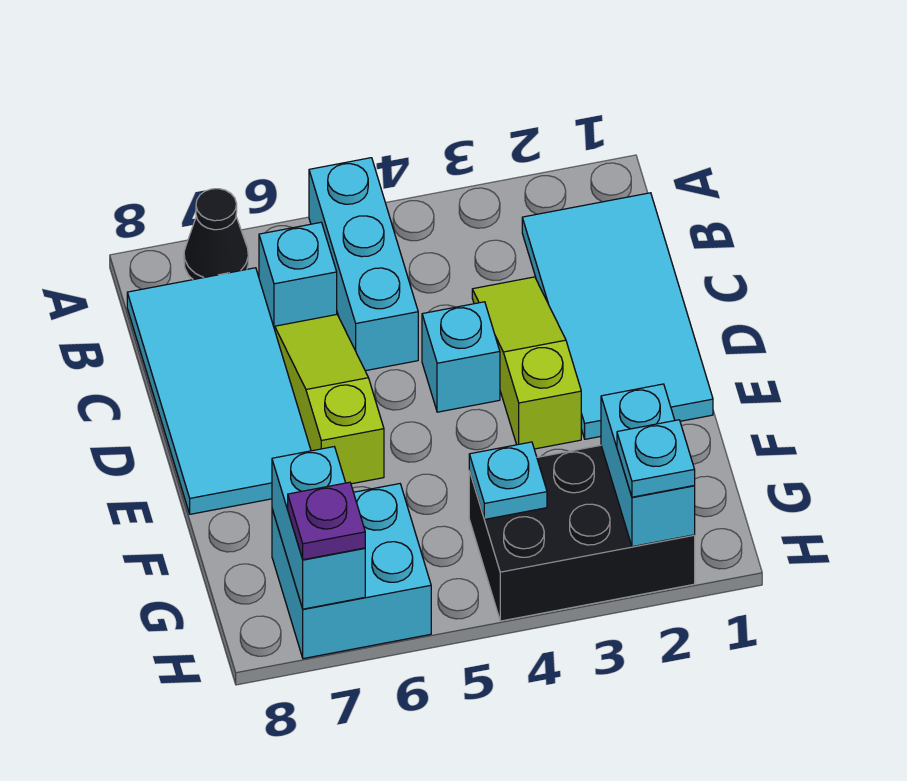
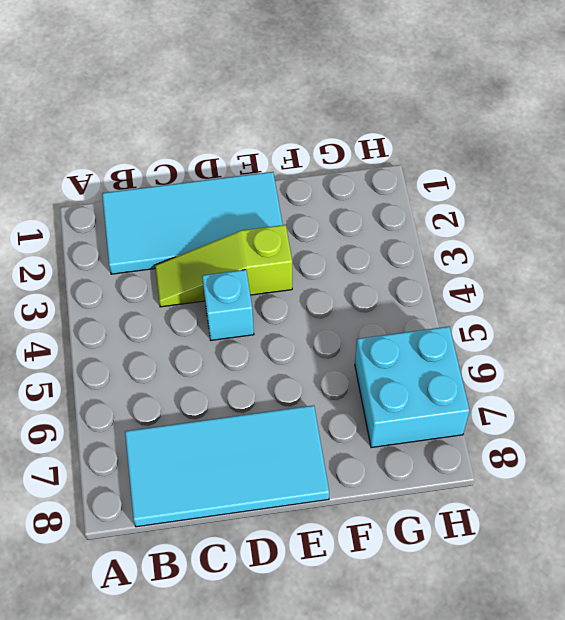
none -> cyan 1x3 brick [309,158,418,371]
none -> black 1x1 cone [184,189,248,280]
none -> cyan 1x1 brick [259,222,337,329]

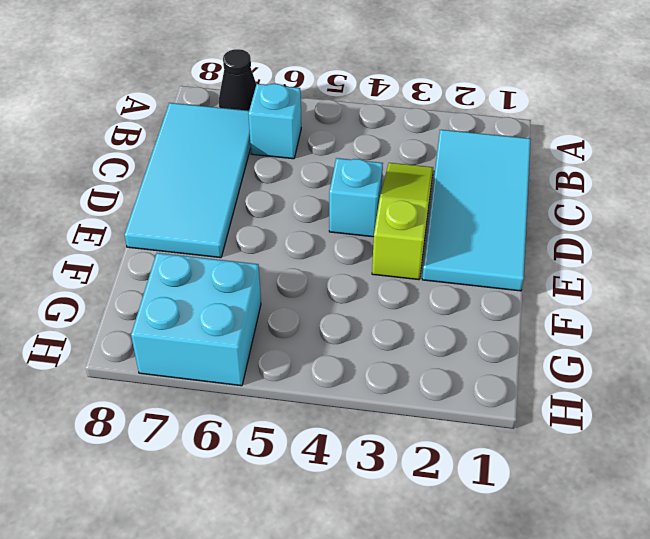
none -> cyan 1x3 brick [309,158,418,371]
none -> lime 1x3 slope [275,315,384,484]
none -> black 2x3 brick [469,445,695,621]

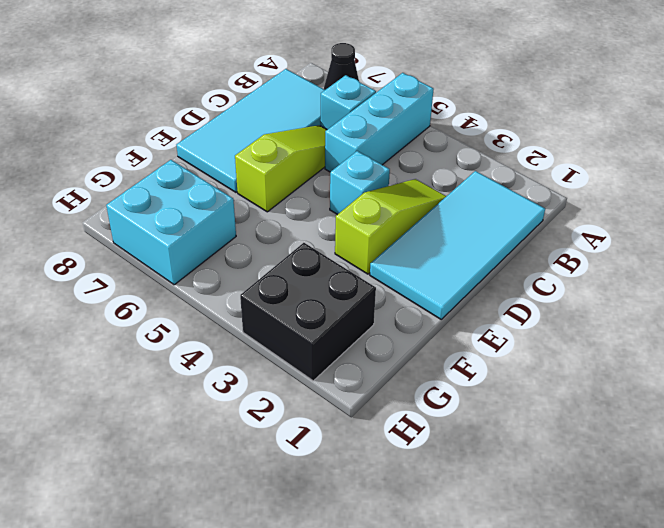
black 2x2 brick [240,243,376,381] -> black 2x3 brick [469,445,695,621]
none -> cyan 1x2 brick [601,384,695,547]
none -> cyan 1x1 plate [469,442,547,520]
none -> cyan 1x2 brick [272,447,365,609]

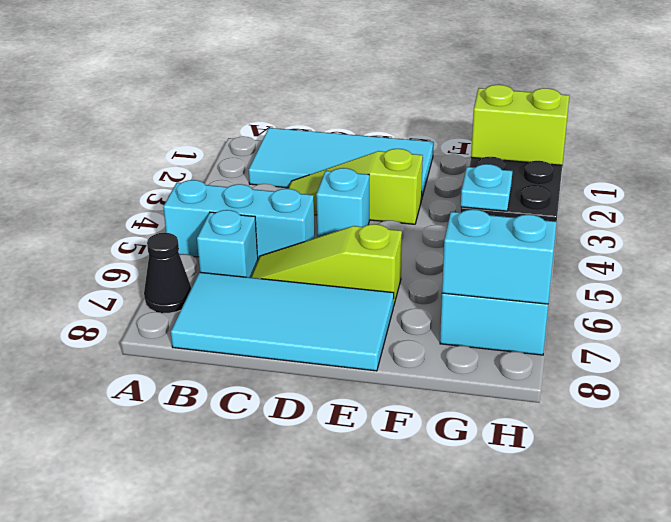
lime 1x2 brick [471,85,569,165] -> cyan 1x2 brick [601,384,695,547]
none -> cyan 1x1 plate [617,420,695,497]
none -> purple 1x1 plate [288,482,365,560]

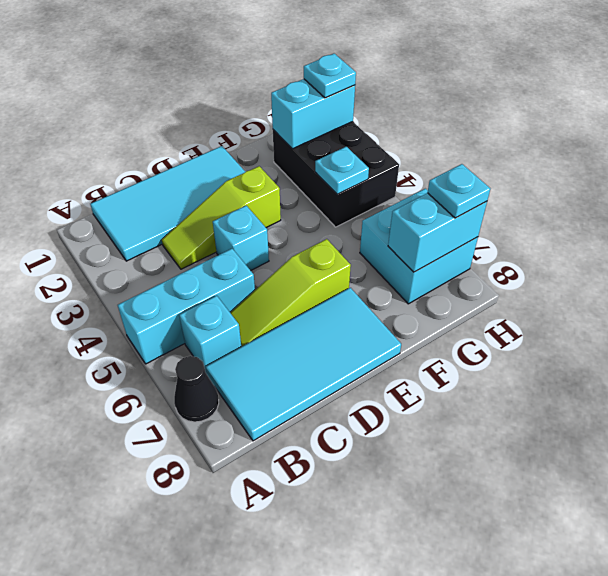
cyan 1x1 plate [428,164,490,218] -> purple 1x1 plate [288,482,365,560]

